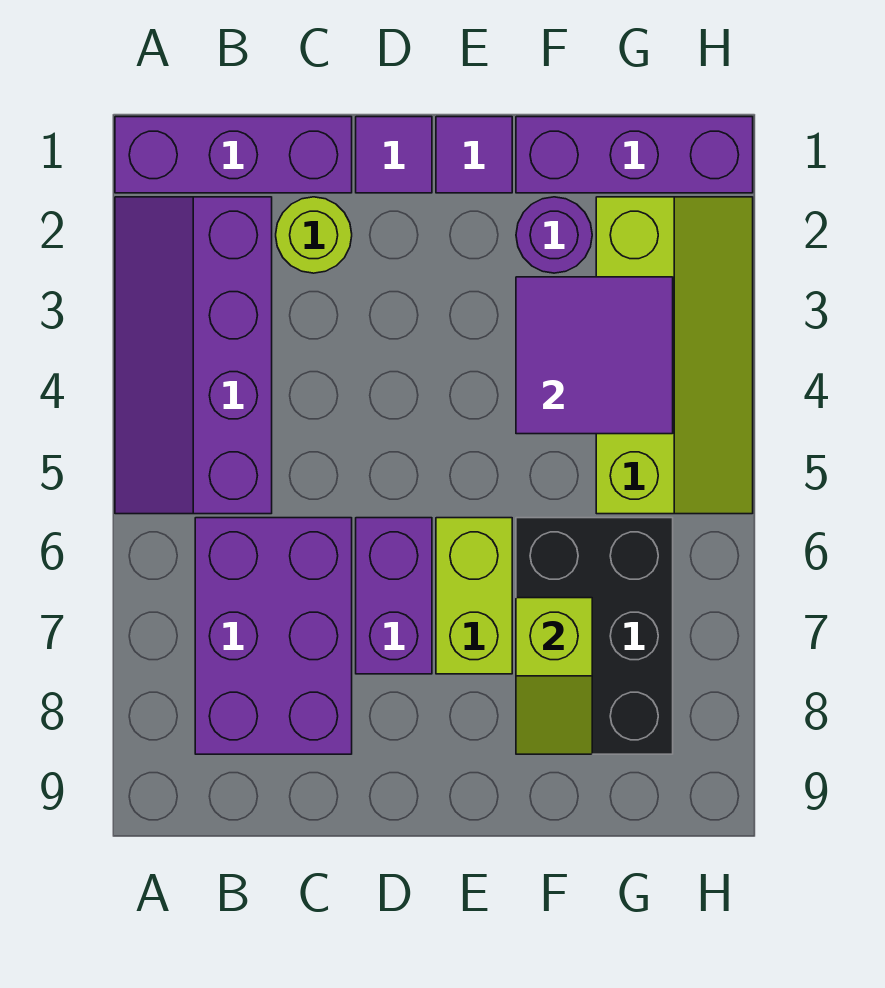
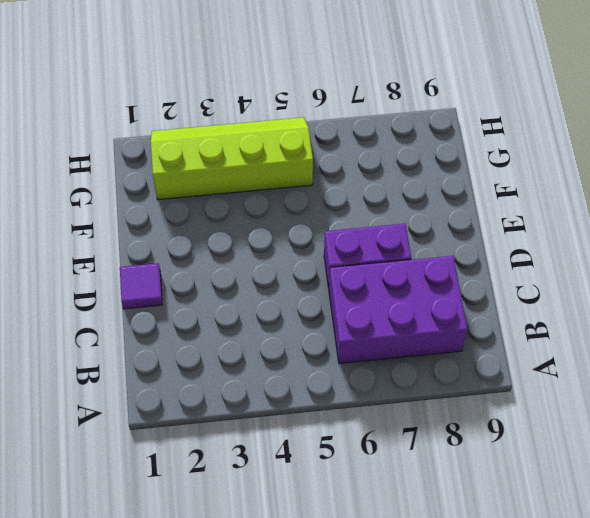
none -> purple 1x3 brick [115,117,352,193]
none -> purple 2x4 slope [115,197,272,514]
none -> lime 1x1 round brick [276,197,352,273]

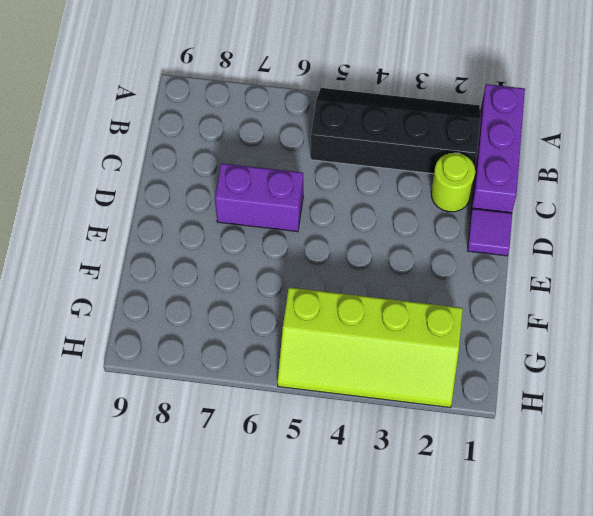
black 2x4 slope [311,88,480,174] -> purple 2x4 slope [115,197,272,514]
none -> purple 2x3 brick [195,518,352,754]
none -> purple 1x1 tile [436,117,512,193]
none -> lime 1x2 brick [436,518,512,674]

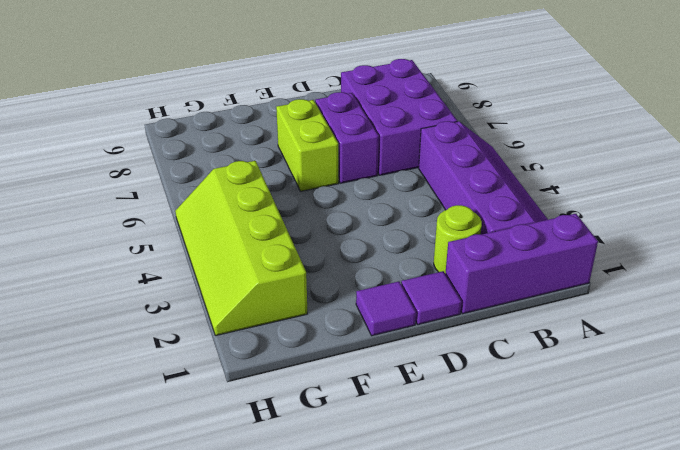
none -> purple 1x3 brick [516,117,753,193]
none -> purple 1x1 round brick [516,197,592,273]
none -> black 2x3 brick [516,518,673,754]

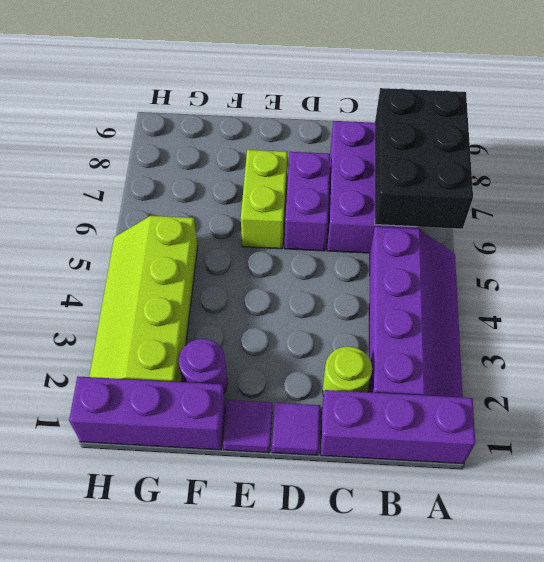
black 2x3 brick [375,88,473,229] -> black 2x3 brick moved to [516,518,673,754]
none -> purple 2x2 tile [516,277,673,434]
none -> lime 1x2 slope [516,598,592,754]

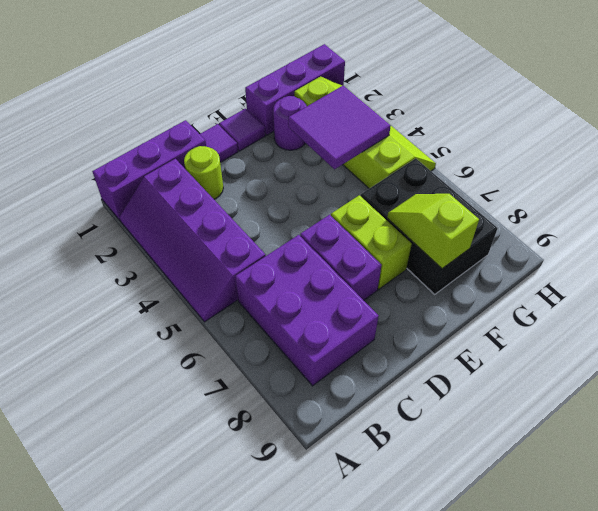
lime 1x2 slope [387,194,479,269] -> lime 1x2 slope turned to [516,598,592,754]

